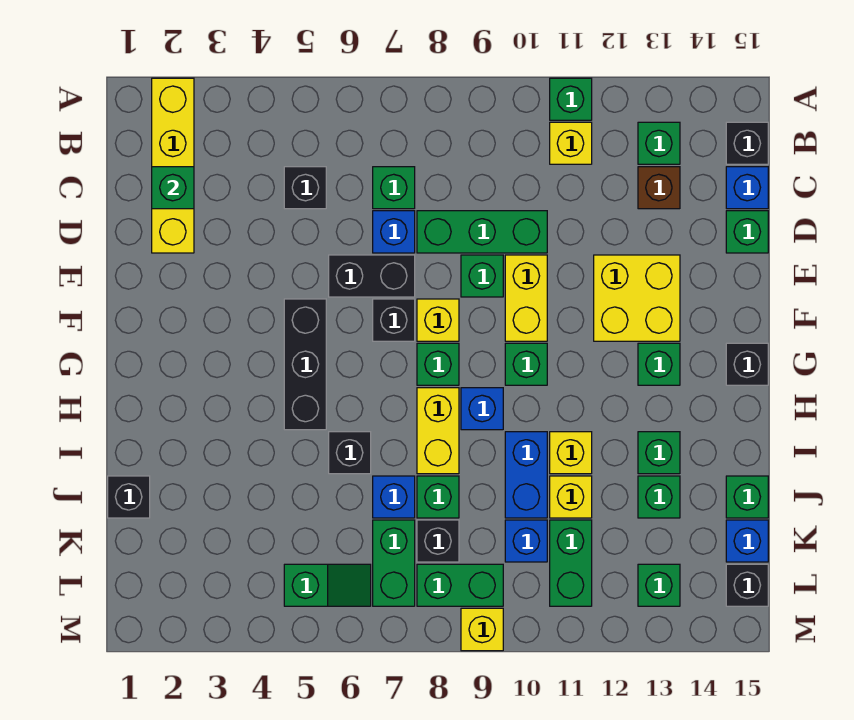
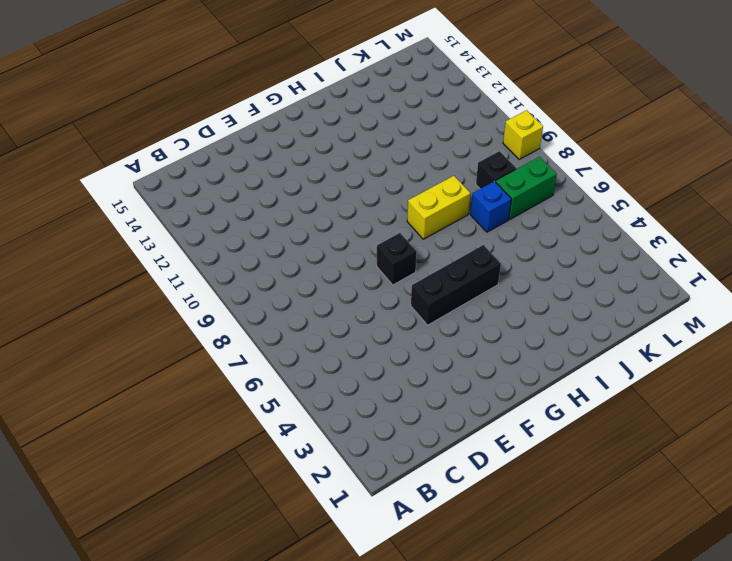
none -> yellow 1x4 brick [152,78,194,253]
none -> green 1x1 brick [550,78,592,120]
none -> yellow 1x1 brick [550,122,592,164]
none -> green 1x1 brick [638,122,680,164]

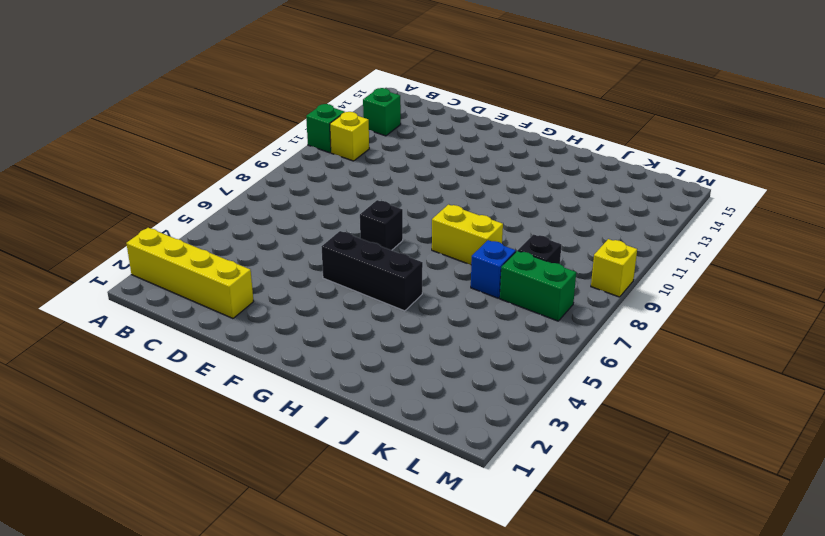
none -> black 1x1 brick [726,122,768,164]
none -> black 1x1 brick [284,167,326,209]
none -> green 1x1 brick [373,167,415,209]
none -> brown 1x1 brick [638,167,680,209]

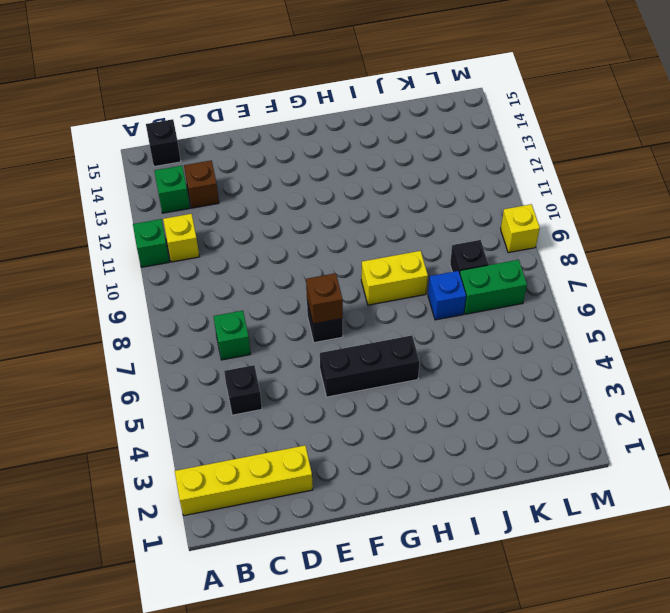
brown 1x1 brick [306,273,343,324] -> none
none -> blue 1x1 brick [726,167,768,209]
none -> blue 1x1 brick [373,211,415,253]
none -> green 1x3 brick [417,211,547,253]
none -> green 1x1 brick [726,211,768,253]

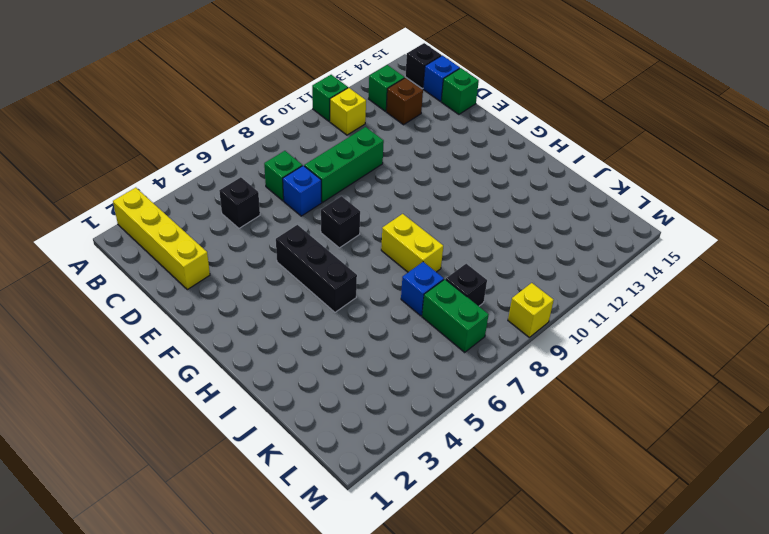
none -> black 1x2 brick [329,255,415,297]
none -> green 1x1 brick [461,255,503,297]
none -> yellow 1x2 brick [505,255,547,341]
none -> yellow 2x2 brick [594,255,680,341]

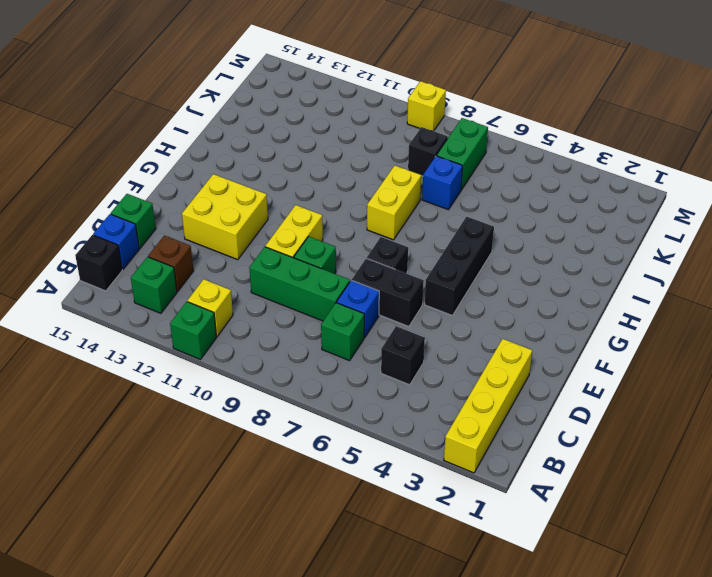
none -> yellow 1x1 brick [417,299,459,341]
none -> green 1x1 brick [417,343,459,385]
none -> green 1x1 brick [505,343,547,385]
none -> green 1x1 brick [638,343,680,385]

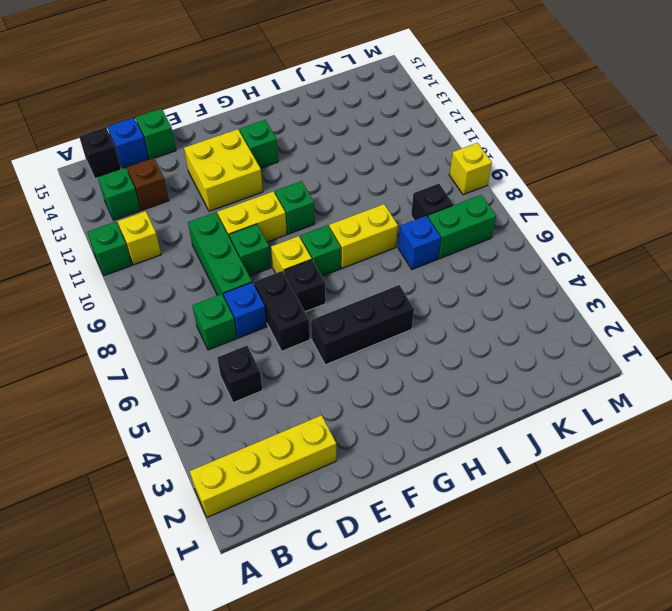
none -> black 1x1 brick [726,343,768,385]
none -> blue 1x1 brick [461,388,503,430]
none -> black 1x1 brick [329,432,371,474]
none -> blue 1x2 brick [505,432,547,518]

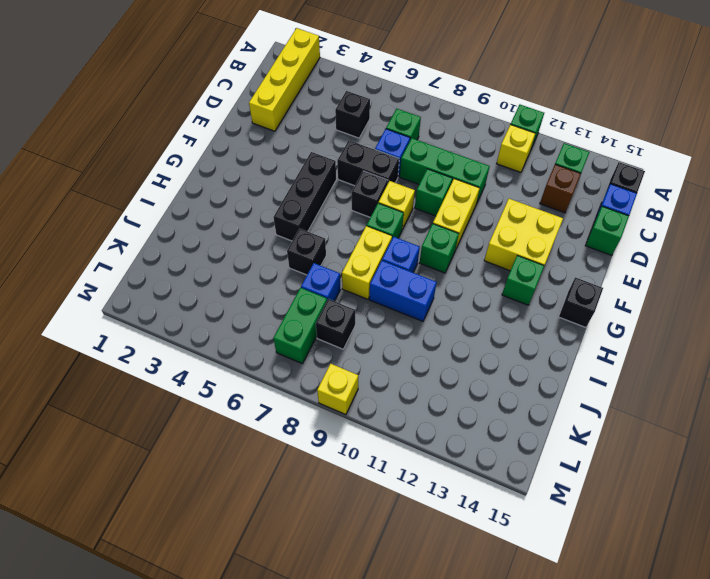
blue 1x2 brick [369,261,437,321] -> blue 1x2 brick turned to [505,432,547,518]
none -> yellow 1x1 brick [550,432,592,474]
none -> green 1x1 brick [638,432,680,474]
none -> black 1x1 brick [108,476,150,518]
none -> green 1x1 brick [417,476,459,518]

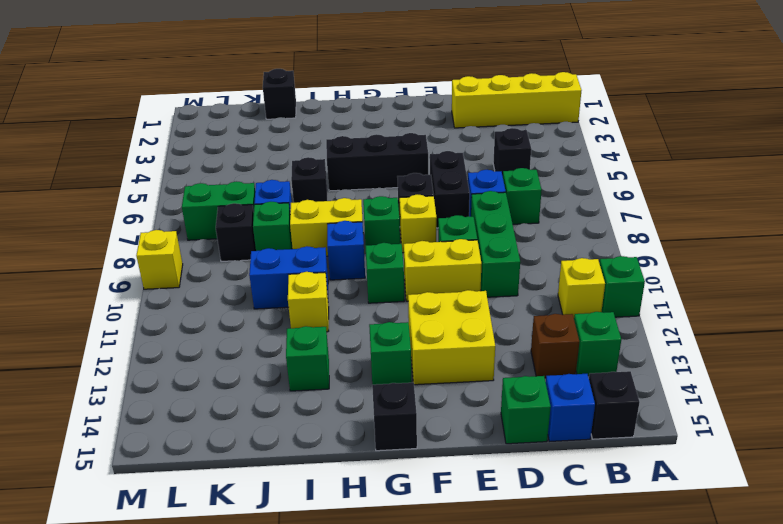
none -> yellow 1x1 brick [550,476,592,518]
none -> green 1x1 brick [638,476,680,518]
none -> green 1x1 brick [726,476,768,518]
none -> blue 1x1 brick [505,520,547,562]

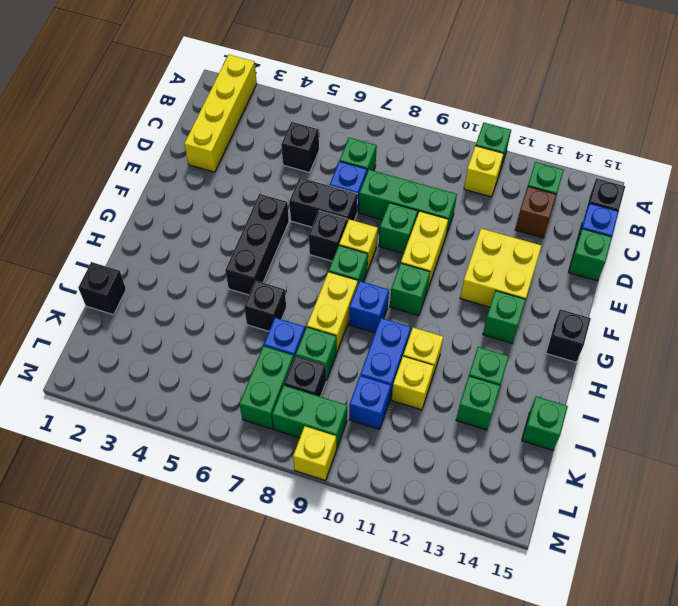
none -> green 1x2 brick [550,520,592,606]
none -> blue 1x1 brick [726,520,768,562]
none -> green 1x2 slope [284,564,371,606]
none -> green 1x1 brick [638,564,680,606]

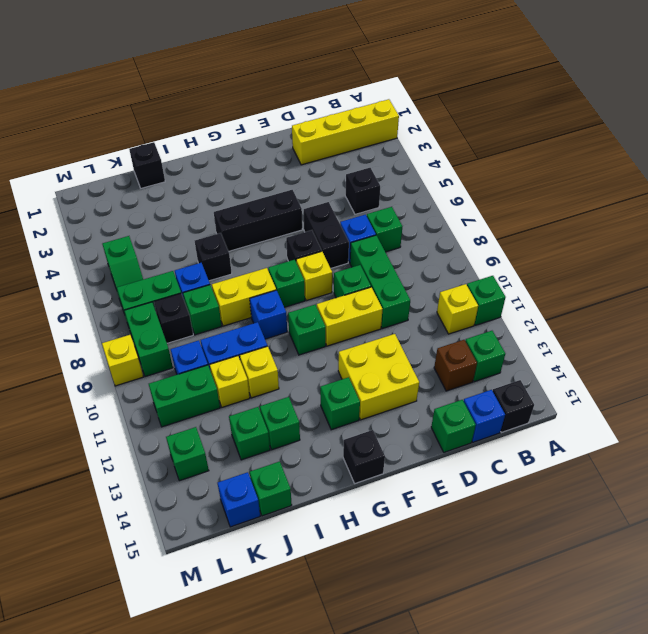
none -> black 1x1 brick [726,564,768,606]
none -> green 1x1 brick [152,167,194,209]

